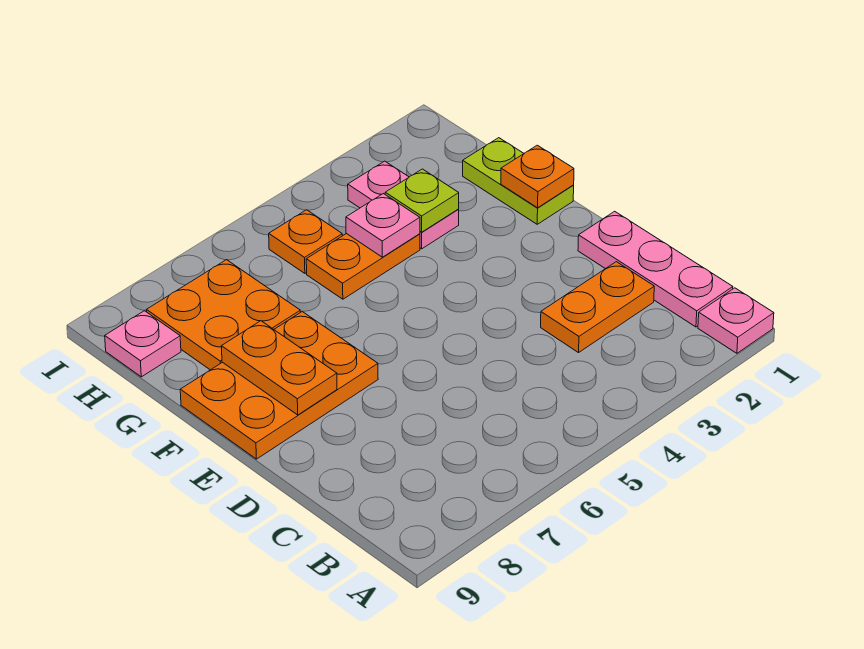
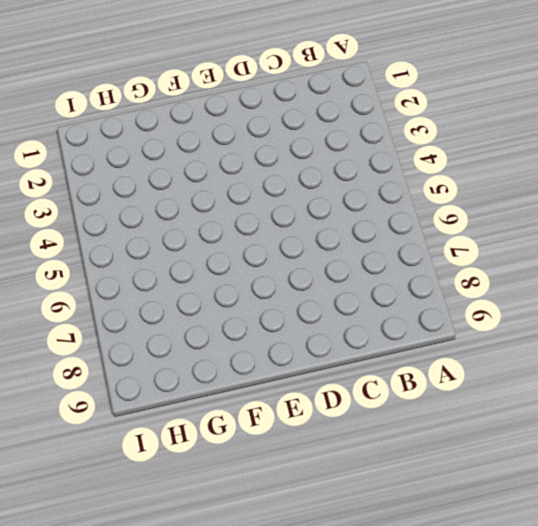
none -> pink 1x1 plate [698,288,774,353]
none -> pink 1x3 plate [578,211,733,327]
none -> orange 1x2 plate [541,262,654,353]

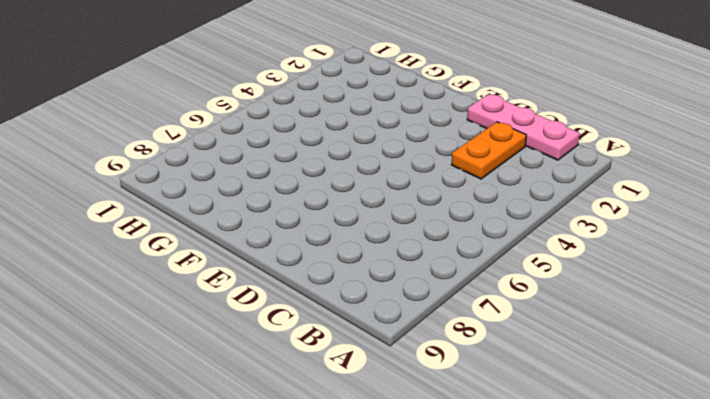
none -> pink 1x1 plate [698,288,774,353]
none -> orange 2x3 plate [180,312,378,459]
none -> lime 1x2 plate [463,138,574,224]

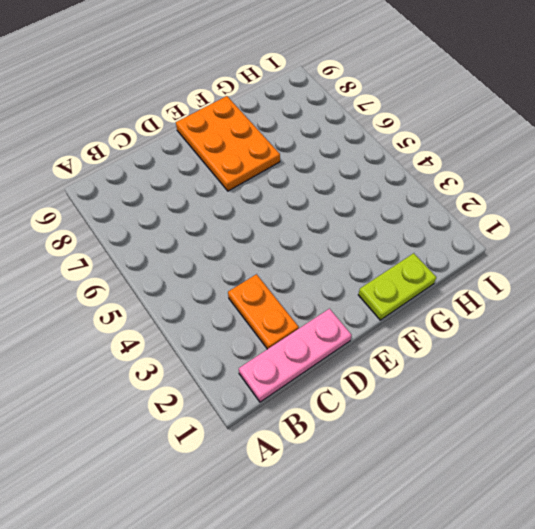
none -> pink 1x1 plate [698,288,774,353]
none -> pink 1x2 plate [348,161,459,249]
none -> orange 1x2 plate [306,233,420,299]

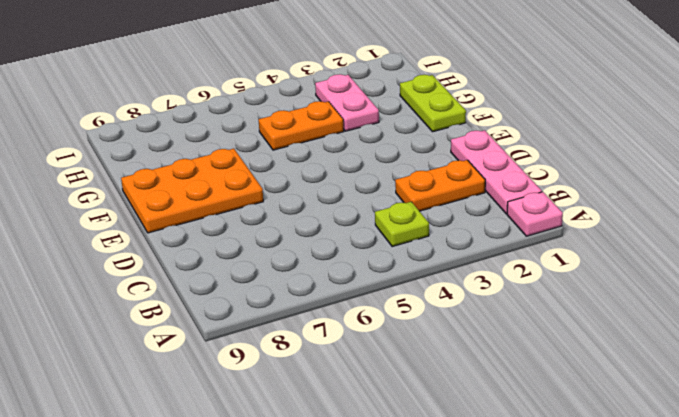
lime 1x1 plate [375,202,429,247] -> lime 1x1 plate moved to [385,169,459,232]
none -> orange 2x2 plate [147,260,300,370]
none -> orange 1x1 plate [269,210,342,273]
none -> pink 1x1 plate [105,311,181,377]

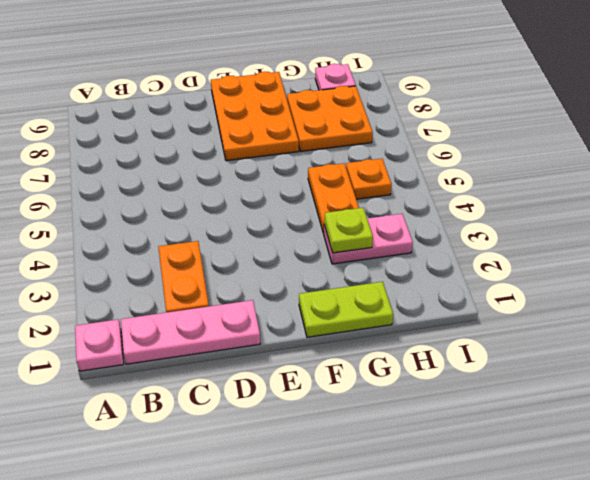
none -> orange 1x2 plate [222,321,337,415]
none -> orange 1x1 plate [501,145,574,208]
none -> pink 1x1 plate [346,194,420,257]

